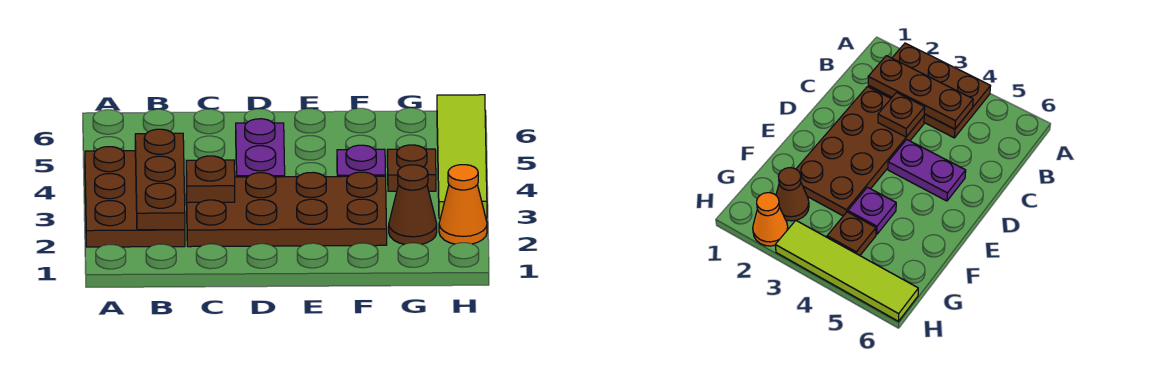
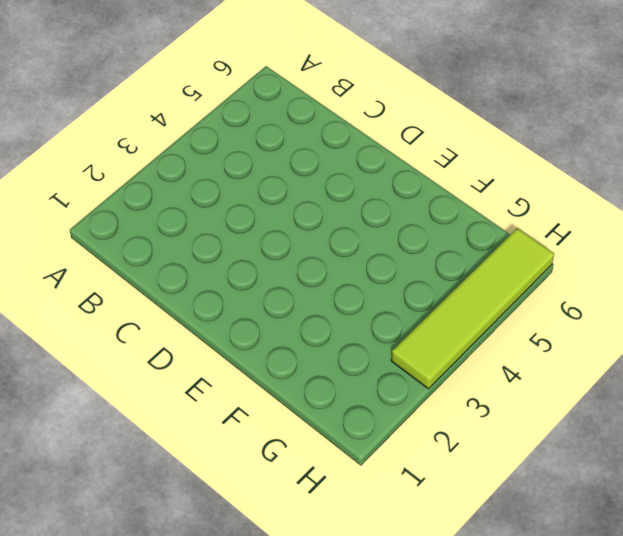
none -> brown 2x3 plate [85,147,185,247]
none -> brown 2x4 plate [186,172,387,247]

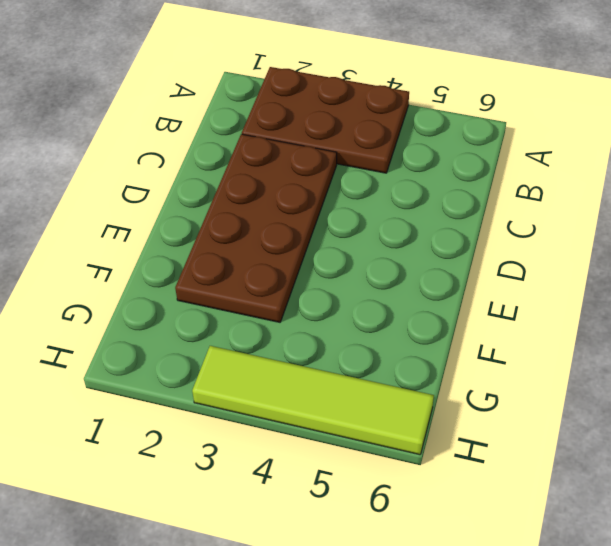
none -> purple 1x2 plate [236,119,285,177]
none -> purple 1x1 plate [337,145,386,177]

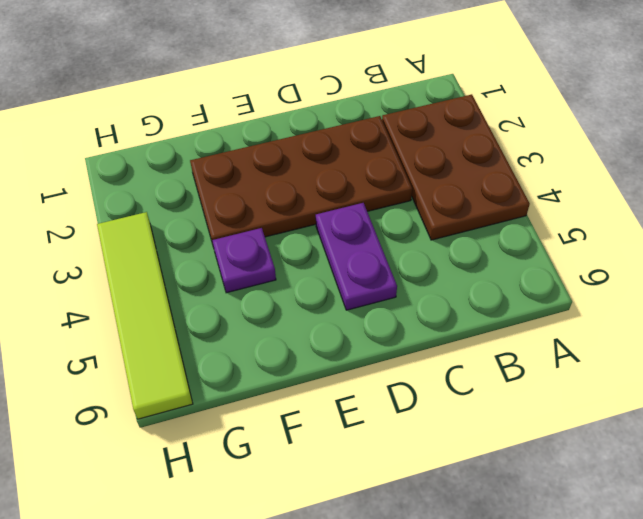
none -> brown 1x1 cone [389,165,437,244]
none -> brown 1x1 plate [387,145,436,191]

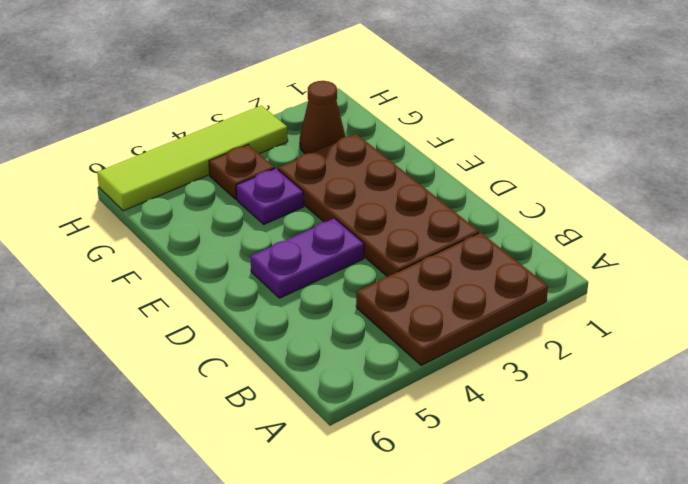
none -> orange 1x1 cone [439,165,487,244]
none -> brown 1x3 plate [135,129,185,230]

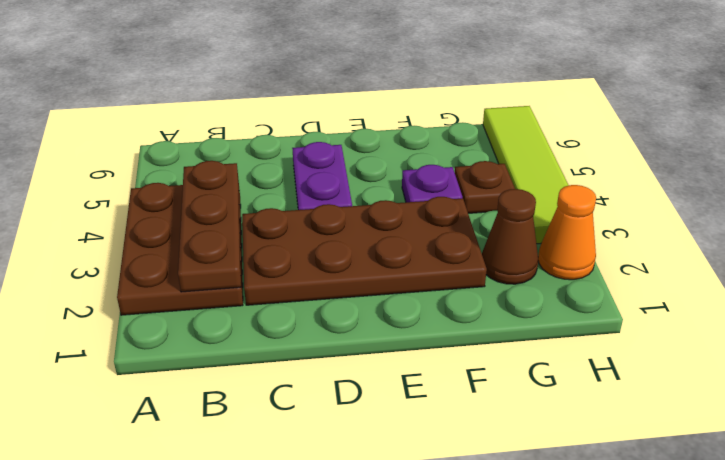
none -> brown 1x1 plate [186,156,235,203]

